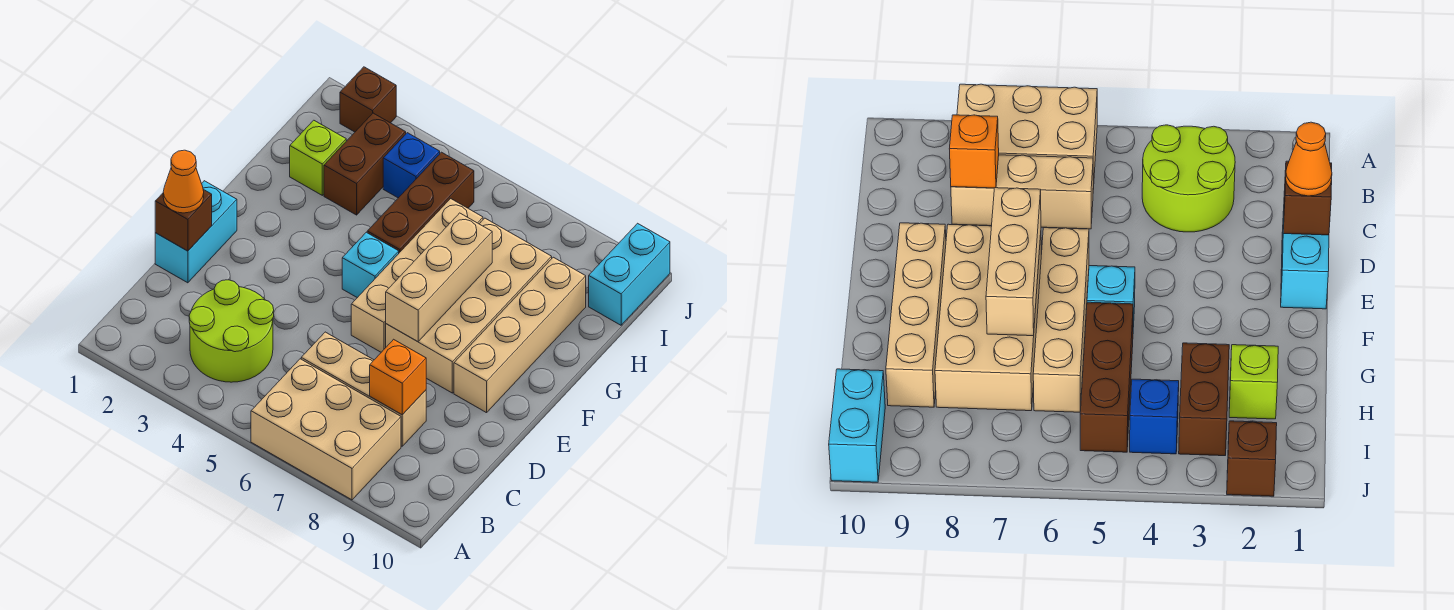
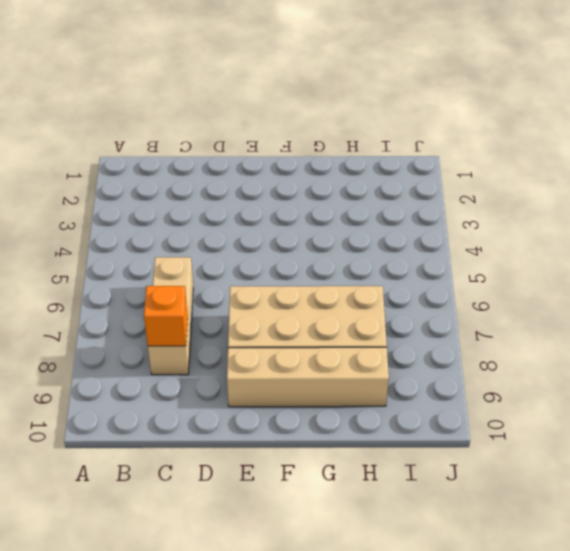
none -> tan 2x3 brick [251,359,401,500]
none -> lime 2x2 round brick [189,280,274,382]
none -> cyan 1x2 brick [155,181,237,283]

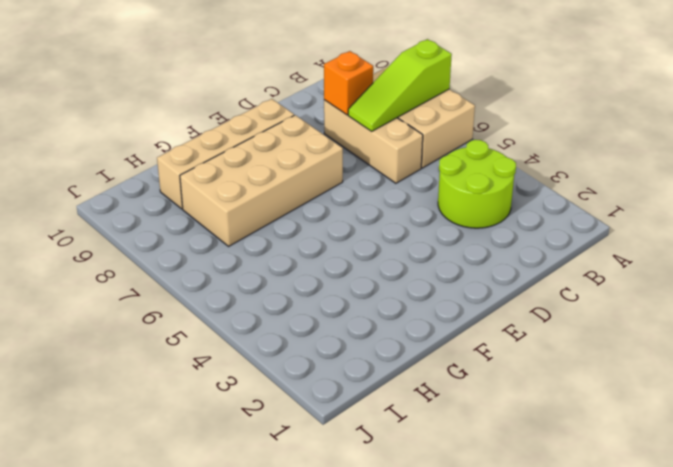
lime 1x3 slope [348,39,452,131] -> none
none -> cyan 1x2 brick [155,181,237,283]
none -> tan 1x4 brick [351,199,483,352]
none -> cyan 1x1 brick [342,232,399,298]

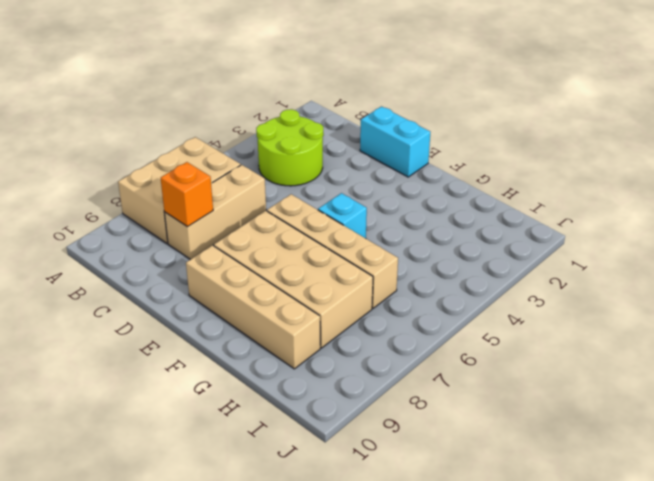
none -> brown 1x3 brick [367,152,474,253]
none -> lime 1x1 brick [290,120,346,195]
none -> brown 1x2 brick [324,113,406,215]

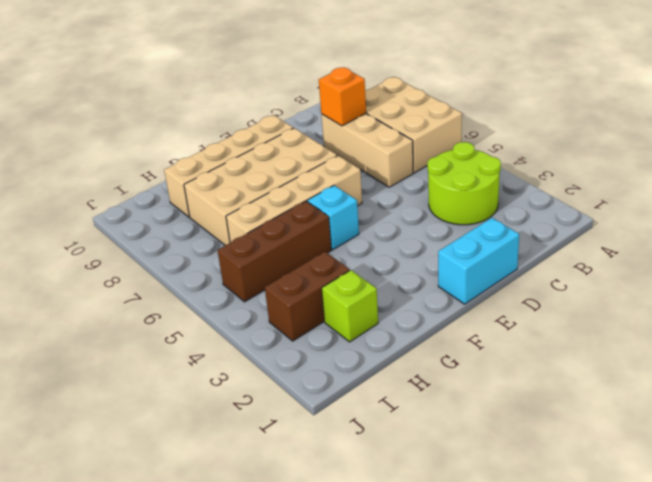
none -> blue 1x1 brick [383,133,440,198]
none -> cyan 1x2 brick [589,223,670,325]
none -> brown 1x1 brick [340,67,396,132]

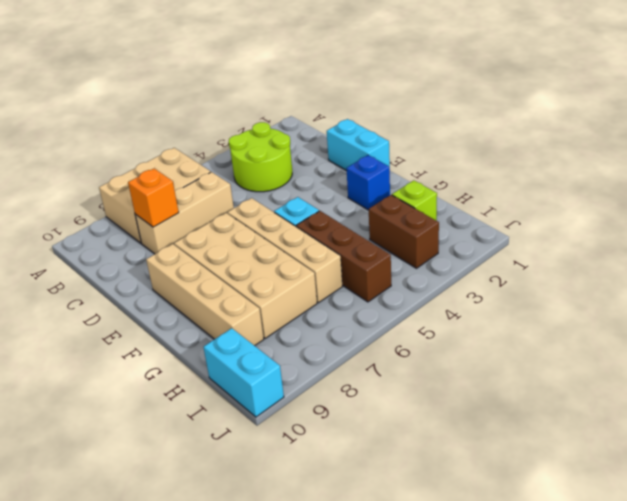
blue 1x1 brick [346,155,390,210] -> blue 1x1 brick moved to [383,133,440,198]
none -> brown 1x1 brick [340,67,396,132]
none -> brown 1x1 brick [155,190,212,251]
none -> tan 1x3 brick [386,213,492,342]

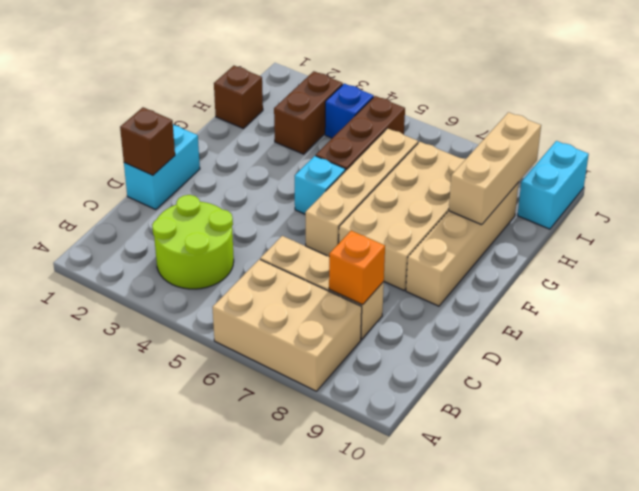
tan 1x3 brick [449,112,541,225] -> tan 1x3 brick moved to [386,213,492,342]
brown 1x1 brick [214,66,263,128] -> brown 1x1 brick moved to [340,67,396,132]
none -> lime 1x1 brick [290,120,346,195]
none -> orange 1x1 cone [163,150,204,213]

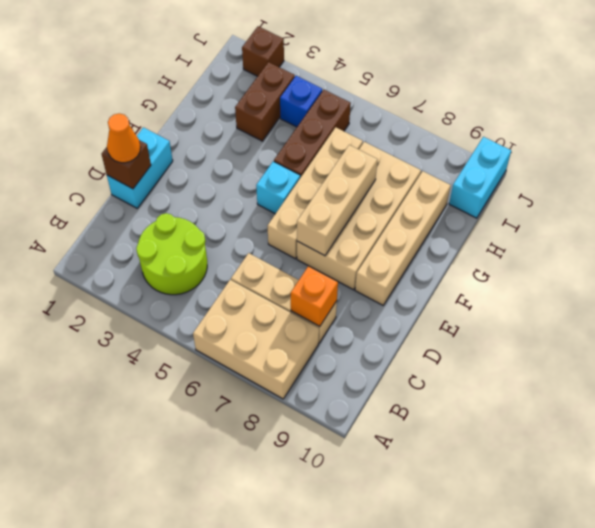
none -> lime 1x1 brick [290,120,346,195]

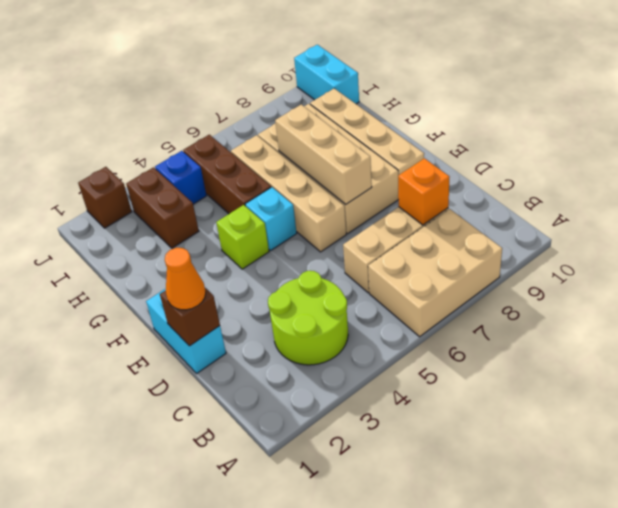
lime 1x1 brick [216,205,269,269] -> lime 1x1 brick moved to [290,120,346,195]

